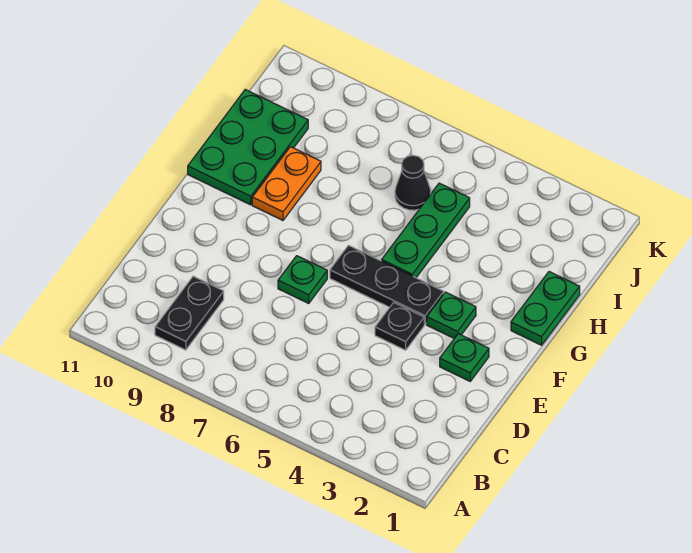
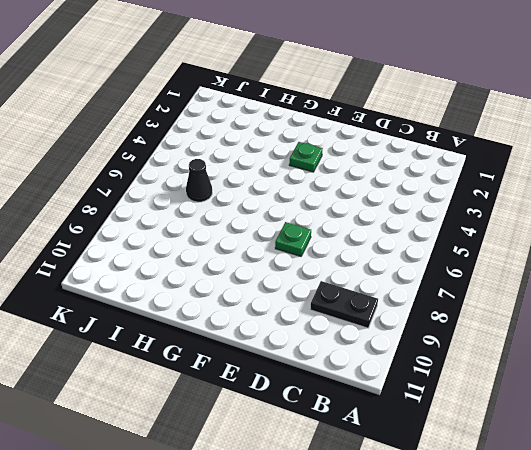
none -> green 1x1 plate [440,334,489,381]
none -> black 1x1 plate [375,302,424,350]

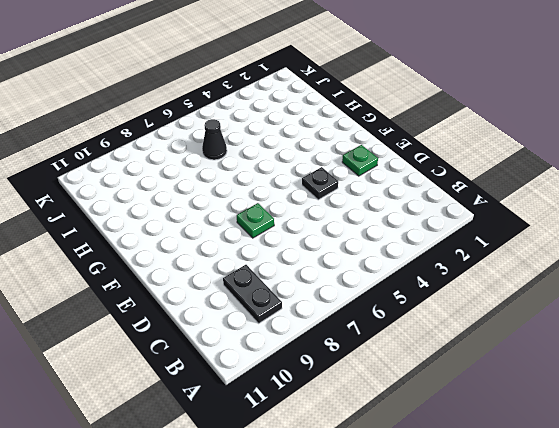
none -> green 1x1 plate [427,292,476,338]
none -> black 1x3 plate [330,245,444,324]

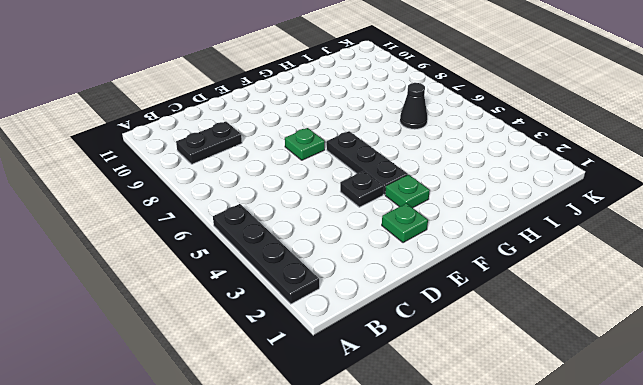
black 1x4 plate [213,204,319,304] -> none
none -> green 1x2 plate [511,272,580,345]
none -> green 1x3 plate [382,183,470,278]

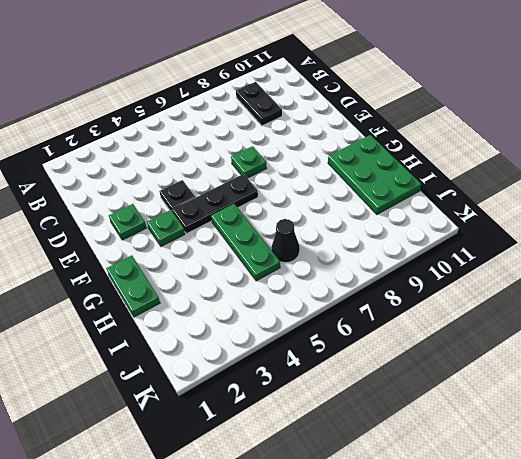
none -> orange 1x2 plate [252,147,321,220]

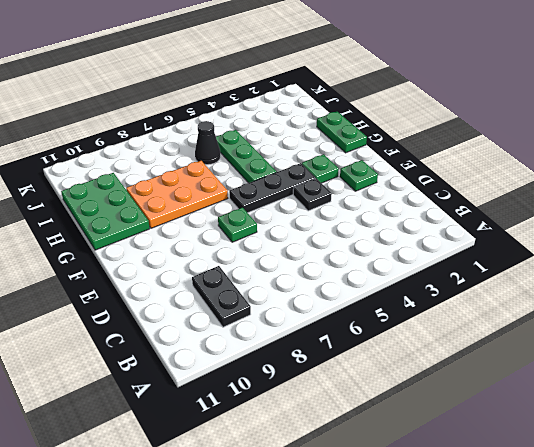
orange 2x3 plate [126,161,228,228] -> orange 1x2 plate [252,147,321,220]

